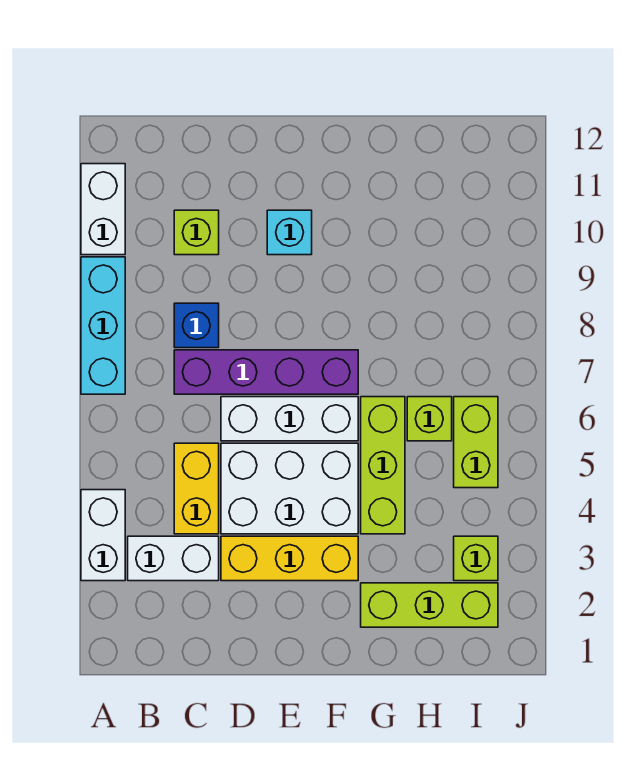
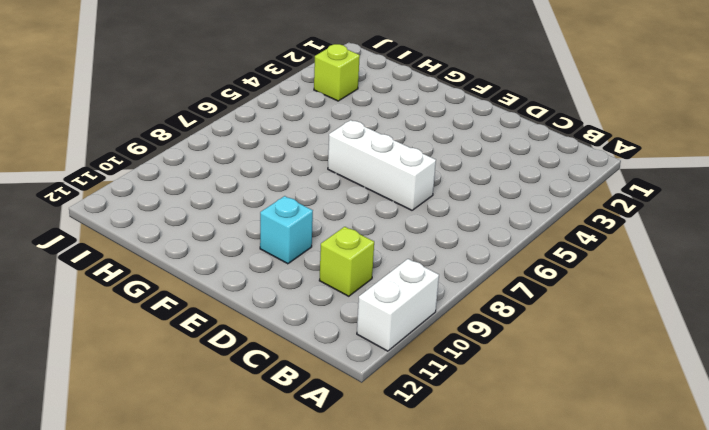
none -> white 1x2 brick [81,490,125,581]
none -> cyan 1x3 brick [81,257,125,394]
none -> white 1x2 brick [128,536,219,581]

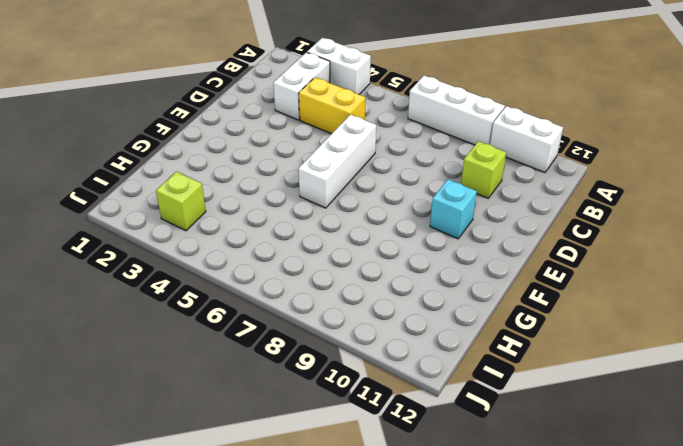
white 1x3 brick [408,76,505,145] -> cyan 1x3 brick [81,257,125,394]
none -> purple 1x4 brick [174,350,358,394]
none -> blue 1x1 brick [174,303,219,348]
none -> yellow 1x3 brick [221,536,358,581]

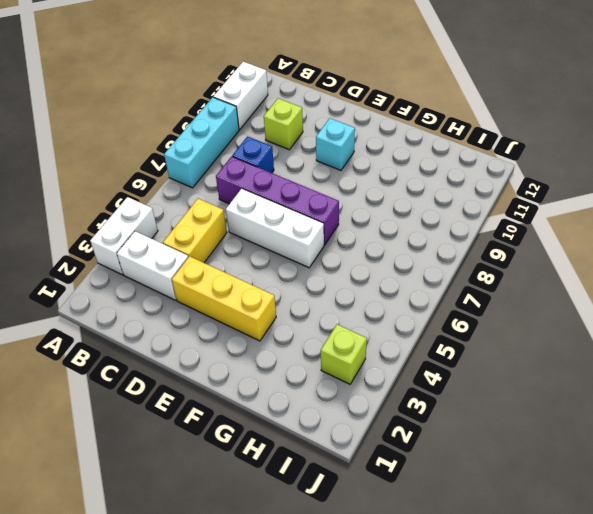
none -> white 2x3 brick [221,443,358,534]
none -> lime 1x3 brick [361,583,498,627]
none -> lime 1x3 brick [361,397,405,534]

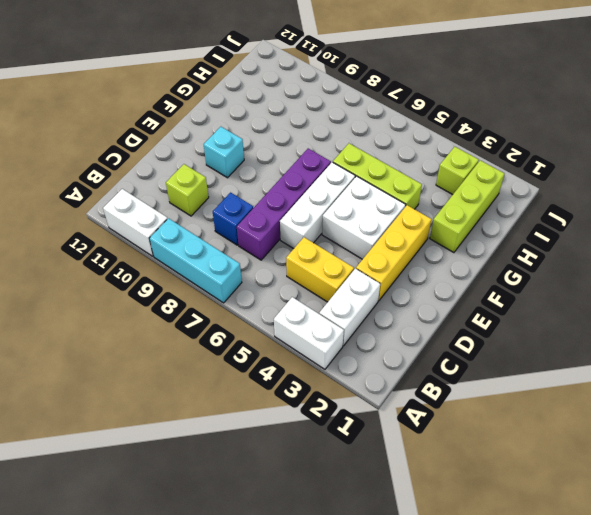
white 2x2 brick [322,176,406,259] -> white 2x3 brick [221,443,358,534]
none -> lime 1x1 brick [407,397,452,441]
none -> lime 1x2 brick [454,397,498,488]

